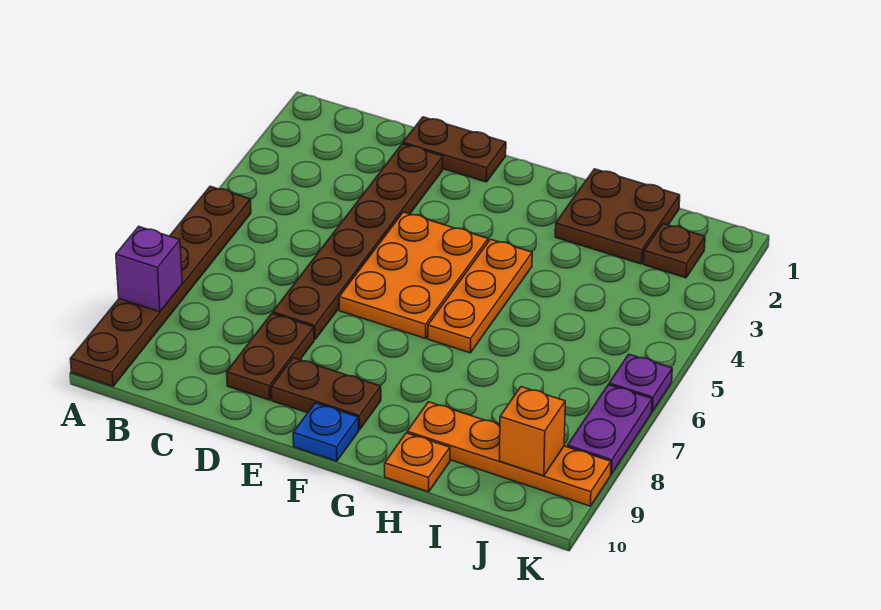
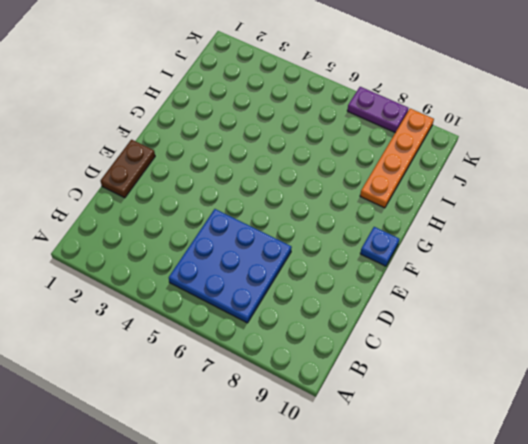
blue 3x3 plate [169,209,292,323] -> brown 1x6 plate [273,144,443,340]
none -> brown 1x6 plate [71,186,251,386]
none -> brown 1x2 plate [227,314,314,400]
none -> orange 2x3 plate [339,212,488,339]

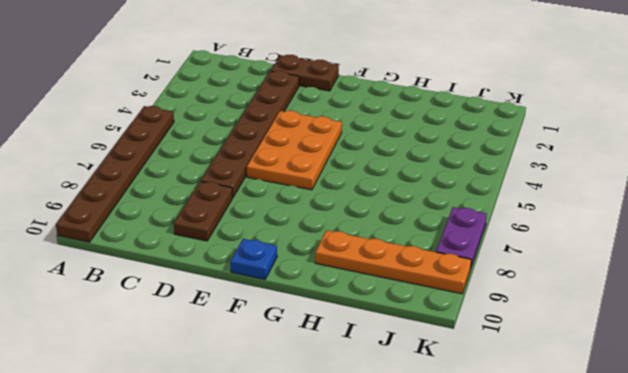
none -> brown 1x2 plate [271,358,381,430]
none -> orange 1x3 plate [428,239,532,353]
none -> brown 2x2 plate [555,169,680,264]

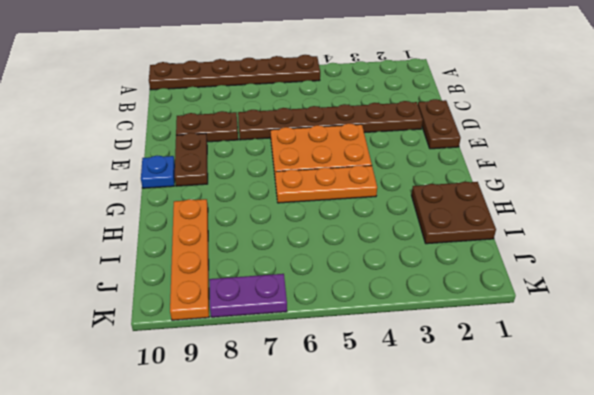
none -> orange 1x1 plate [385,433,450,492]
none -> brown 1x1 plate [644,224,705,278]
none -> purple 1x1 plate [609,354,672,411]

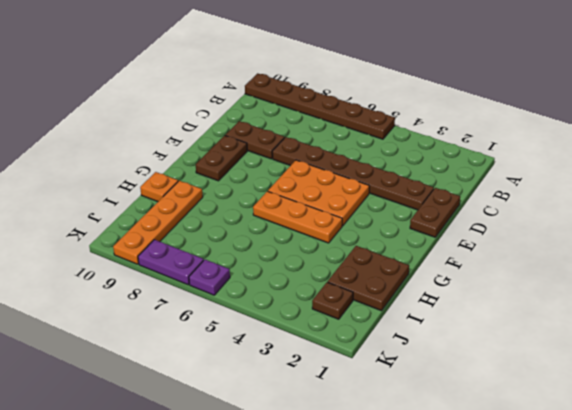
none -> blue 1x1 plate [293,403,359,461]
none -> purple 1x1 brick [116,227,182,312]
none -> orange 1x1 brick [500,387,565,476]

